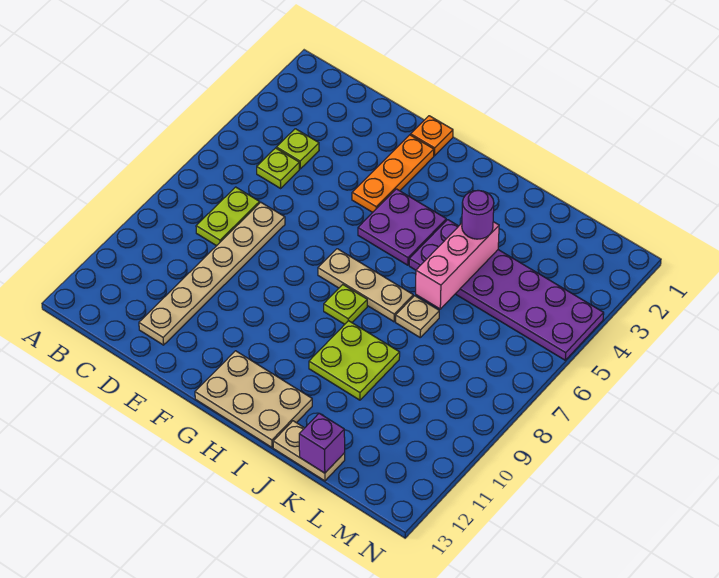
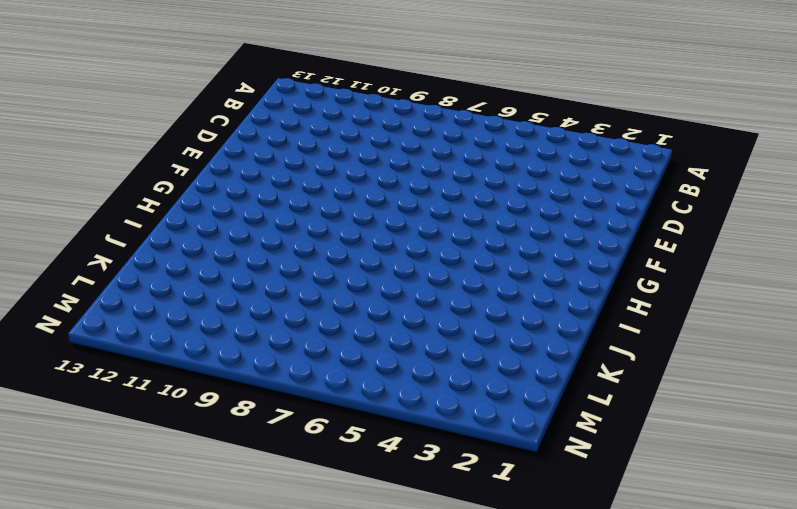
none -> lime 1x1 plate [276,129,319,169]
none -> lime 1x1 plate [257,148,299,188]
none -> lime 1x2 plate [196,187,260,246]

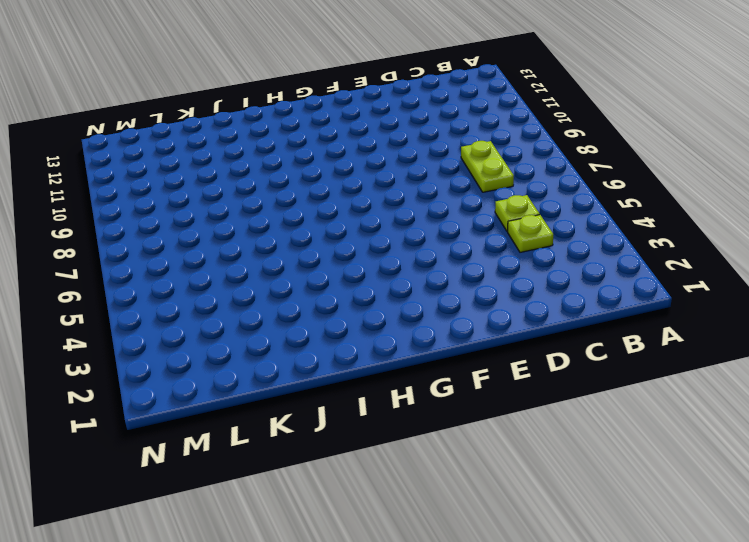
none -> tan 1x6 plate [139,202,285,345]
none -> orange 1x1 plate [411,116,453,156]
none -> orange 1x3 plate [352,135,434,212]

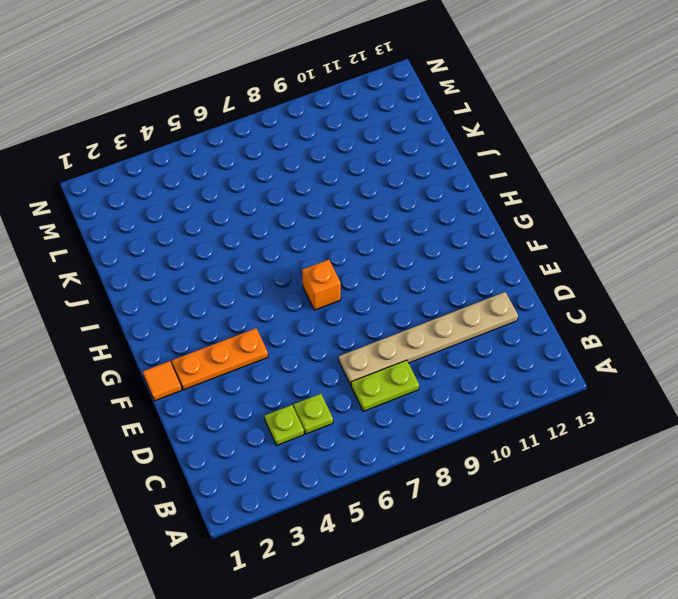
orange 1x1 tile [143,361,182,401] -> orange 1x1 plate [411,116,453,156]
orange 1x1 brick [302,260,341,310] -> tan 1x3 plate [318,249,413,322]
none -> purple 2x2 plate [358,189,446,265]
none -> tan 2x3 plate [195,351,312,447]
none -> lime 1x1 plate [324,285,367,324]

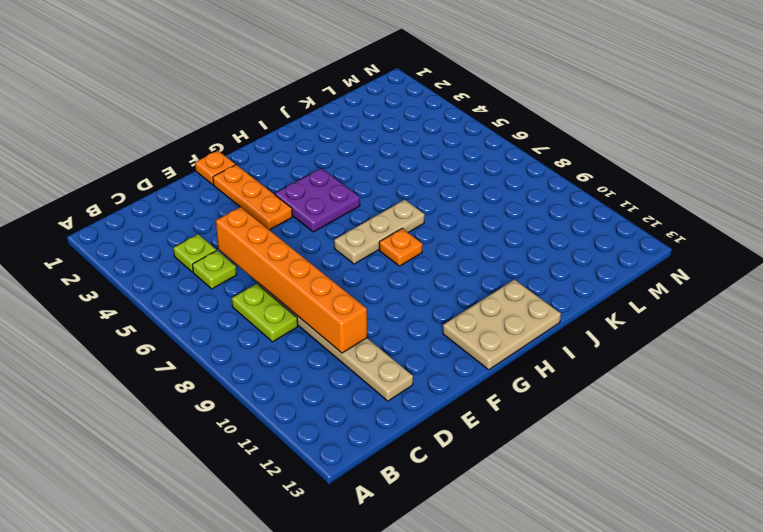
orange 1x6 brick [216,207,367,353] -> none
orange 1x1 plate [379,229,422,266] -> lime 1x1 plate [324,285,367,324]
none -> purple 2x6 plate [409,220,604,360]
none -> lime 2x2 plate [309,321,400,400]
none -> tan 1x1 plate [396,296,439,337]

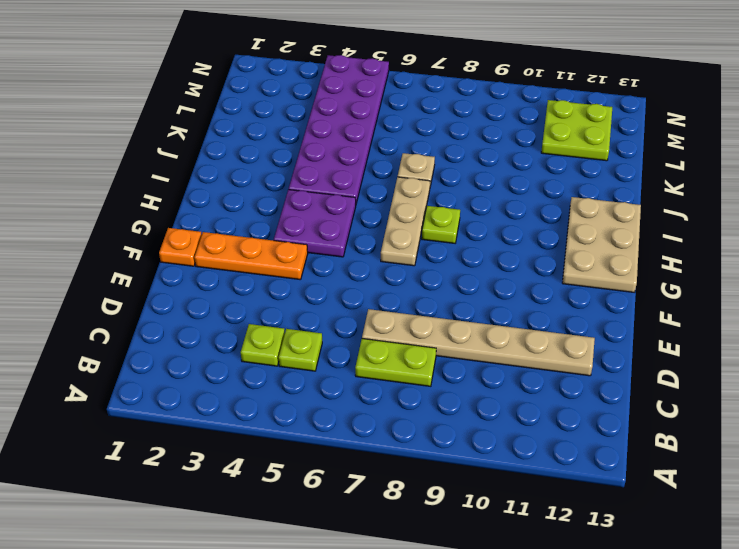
lime 2x2 plate [541,100,612,161] -> lime 2x2 plate moved to [309,321,400,400]
none -> tan 1x2 plate [273,421,345,481]
none -> pink 1x3 brick [416,222,499,309]
none -> purple 1x1 brick [299,413,345,473]

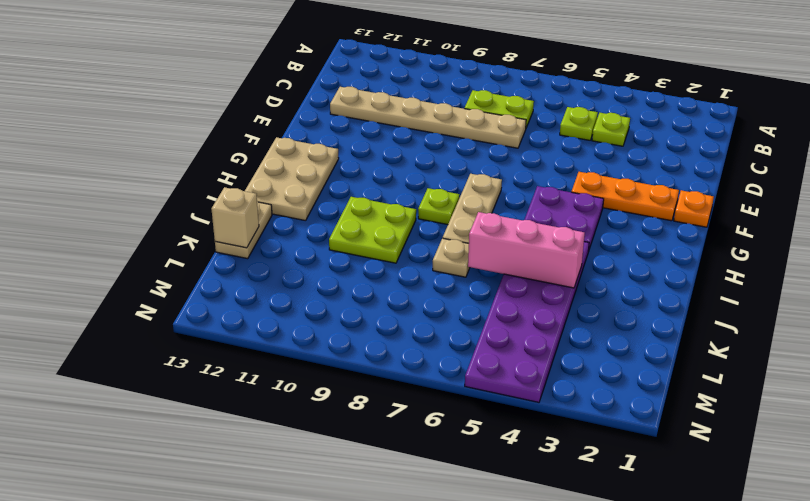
tan 1x1 brick [211,187,259,248] -> purple 1x1 brick [299,413,345,473]
none -> purple 1x1 round brick [462,190,494,239]

